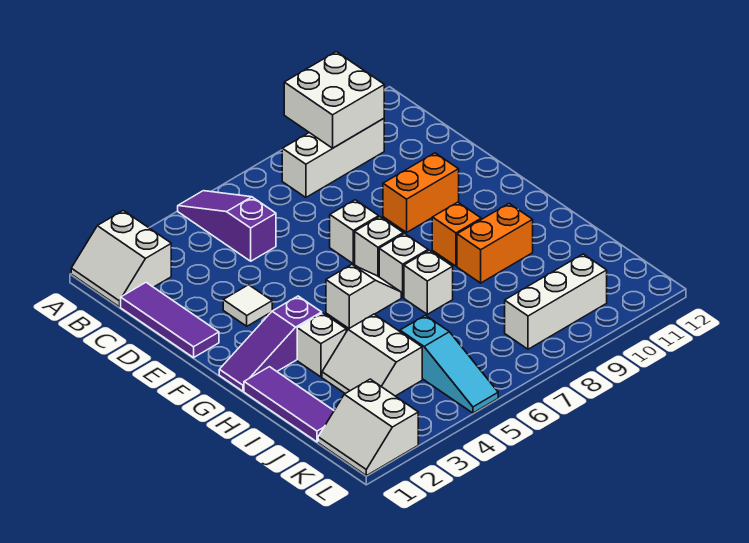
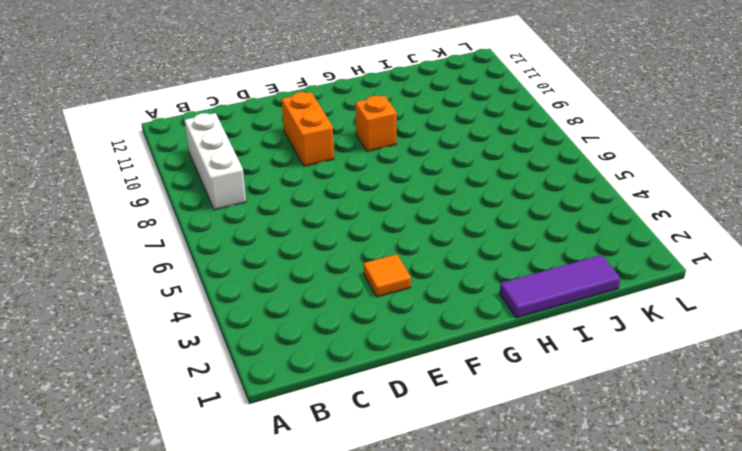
orange 1x1 tile [363,254,411,297] -> white 1x1 tile [223,285,272,326]
none -> white 2x2 slope [71,211,171,307]
none -> purple 1x3 slope [178,191,276,261]
none -> purple 1x3 tile [121,283,219,358]

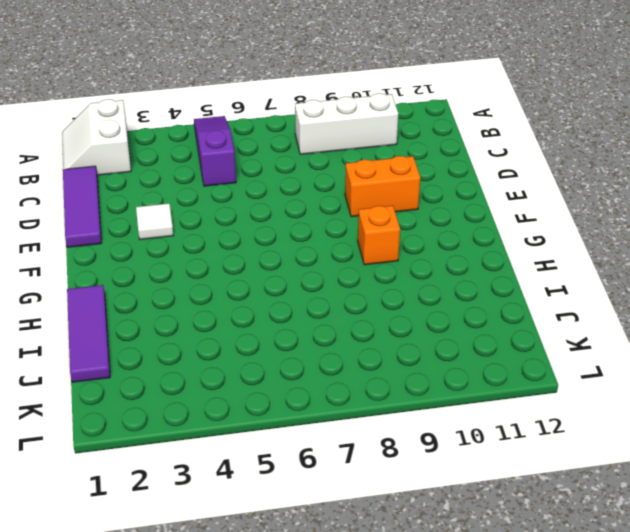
none -> white 1x1 brick [330,200,379,264]
none -> white 1x1 brick [355,217,403,277]
none -> purple 1x3 slope [219,296,322,391]

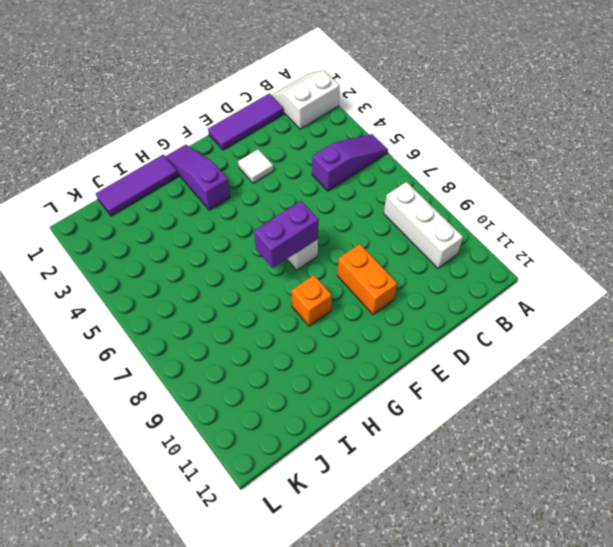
purple 1x2 brick [254,201,319,268] -> none
none -> white 1x1 brick [330,200,379,264]
none -> white 1x2 slope [326,265,401,328]
none -> white 1x1 brick [379,234,428,297]

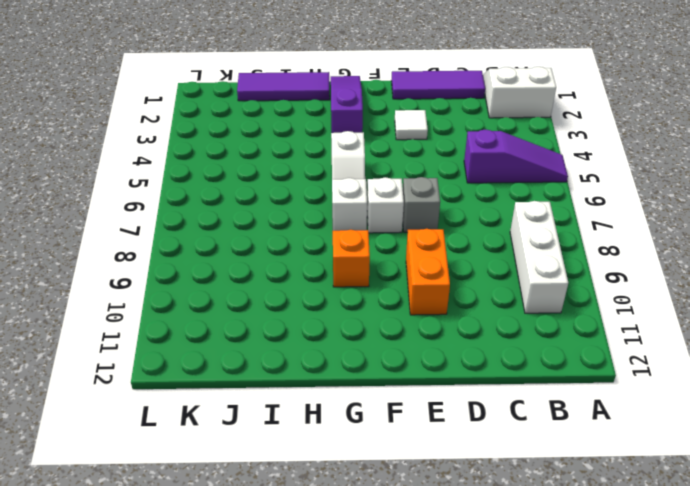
grey 1x1 brick [403,177,440,232] -> white 1x1 brick [330,200,379,264]
none -> white 1x1 brick [297,313,346,377]
none -> white 1x1 brick [404,250,453,314]
none -> orange 1x2 brick [457,204,533,283]

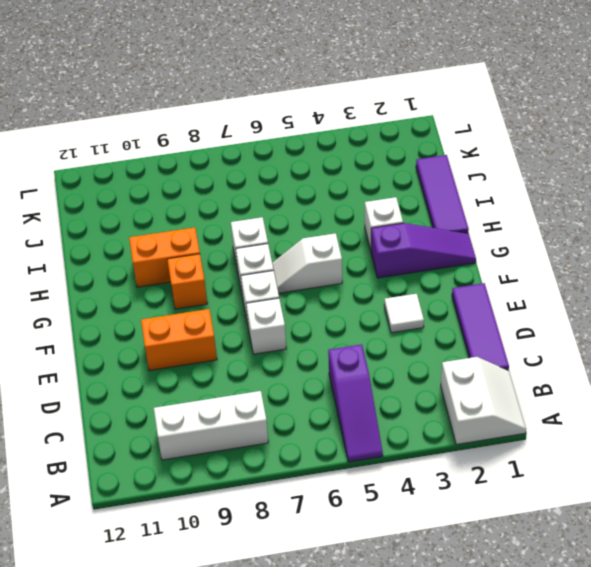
none -> white 2x2 slope [322,314,422,396]
none -> cyan 1x3 slope [400,315,498,413]
none -> white 2x2 slope [318,379,418,476]

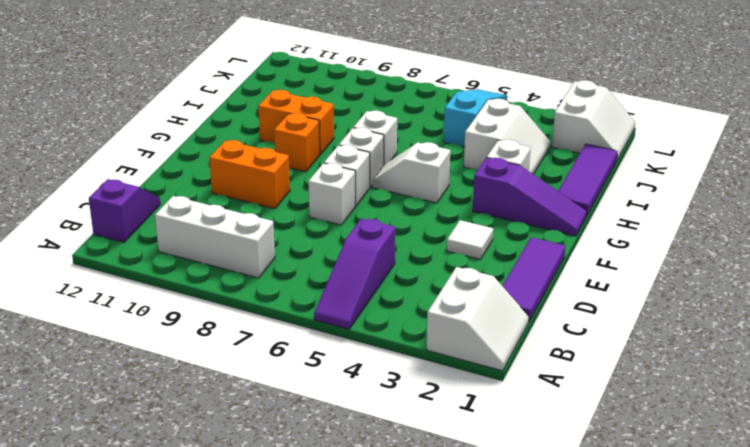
purple 1x2 slope [89,179,160,242] -> none
none -> white 1x3 brick [505,254,607,349]
none -> white 2x2 brick [284,52,384,148]

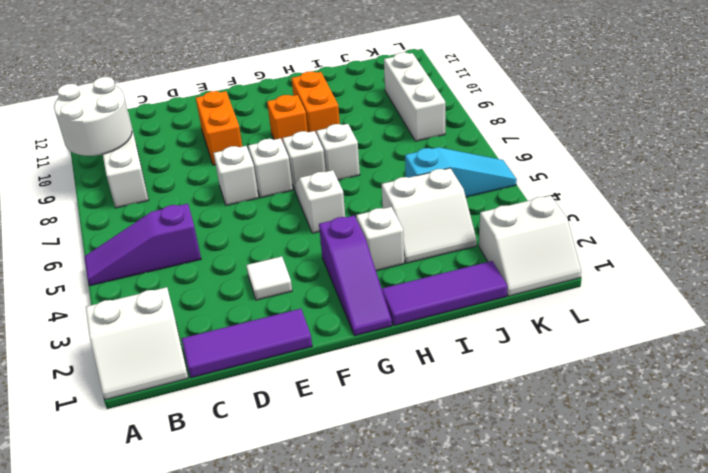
white 2x2 round brick [54,77,132,156] -> white 2x2 brick [284,52,384,148]

